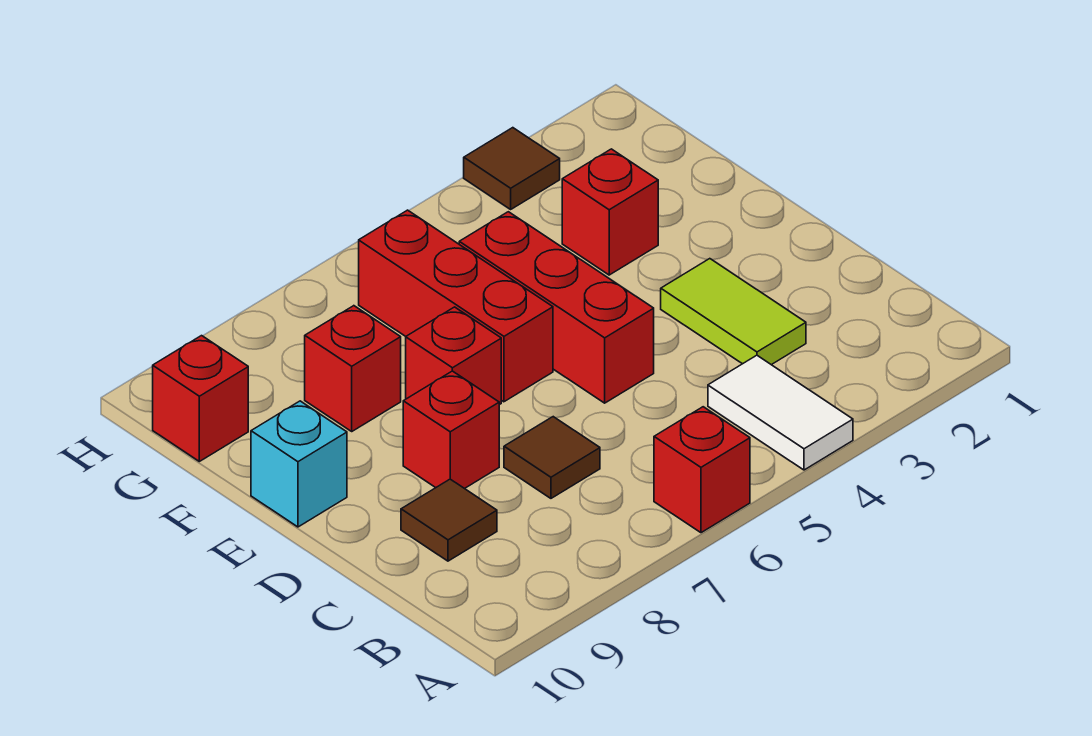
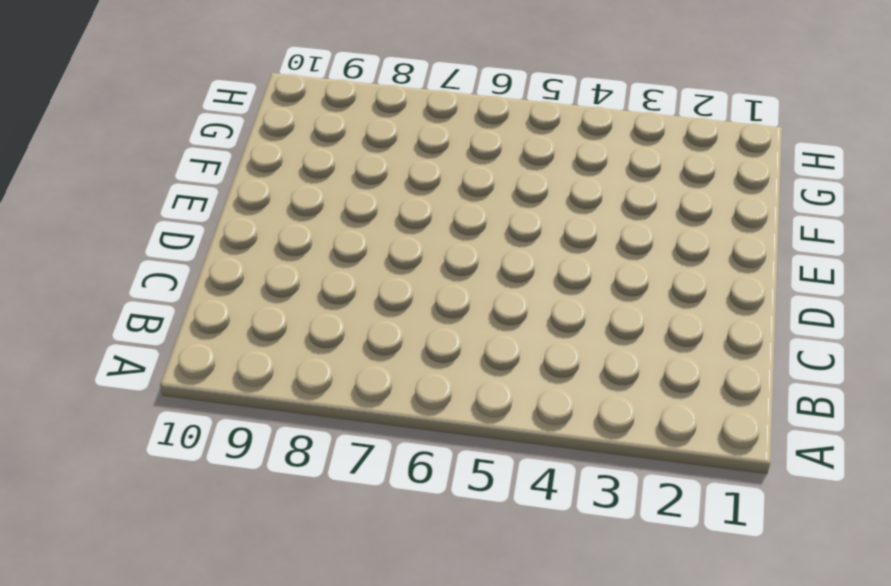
none -> white 1x2 tile [708,355,853,470]
none -> red 1x1 brick [654,407,750,533]
none -> lime 1x2 tile [661,259,806,365]

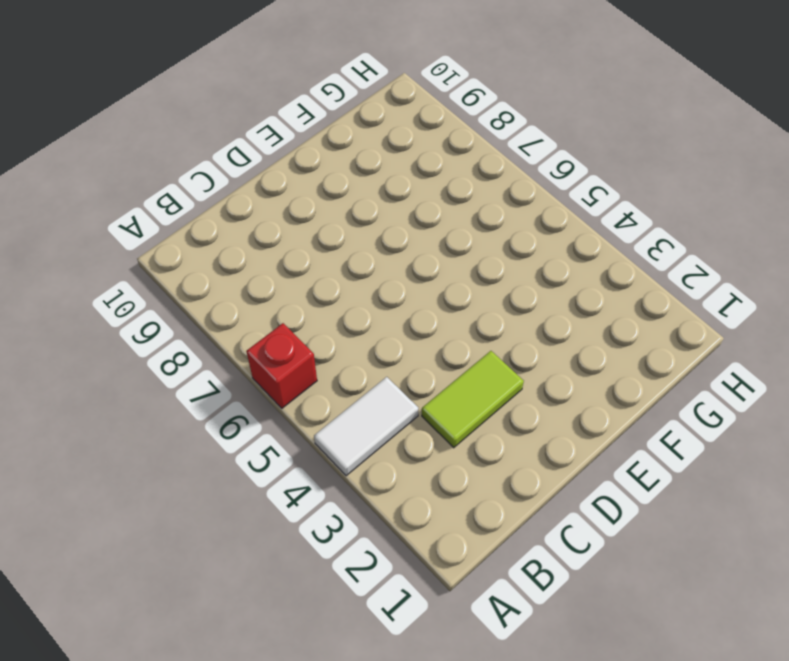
none -> brown 1x1 tile [504,417,600,498]
none -> brown 1x1 tile [401,479,497,561]
none -> red 1x3 brick [459,212,654,403]

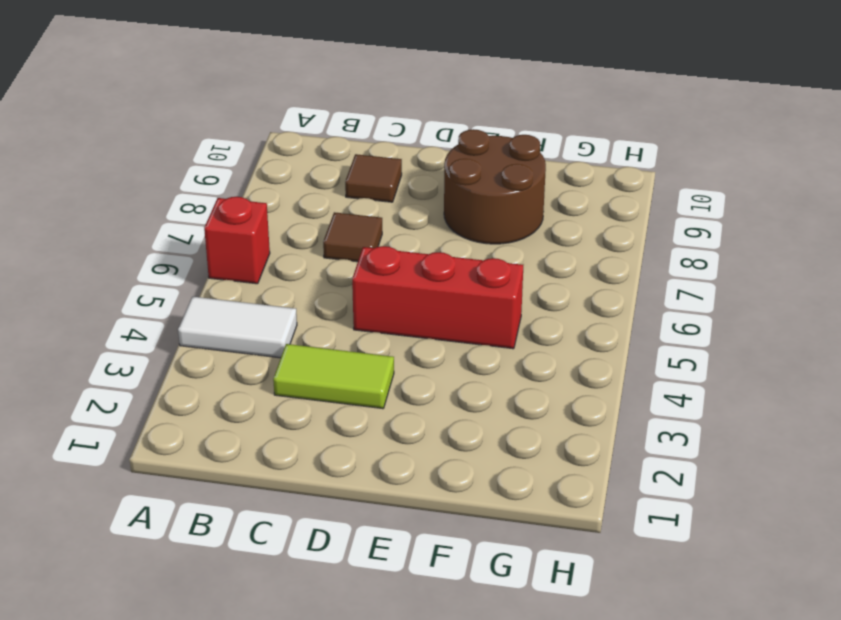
brown 2x2 round brick [444,129,546,244] -> red 1x1 brick [305,306,401,431]
none -> red 1x1 brick [403,371,499,489]
none -> red 1x3 brick [359,210,553,402]
none -> red 1x1 brick [406,307,501,405]

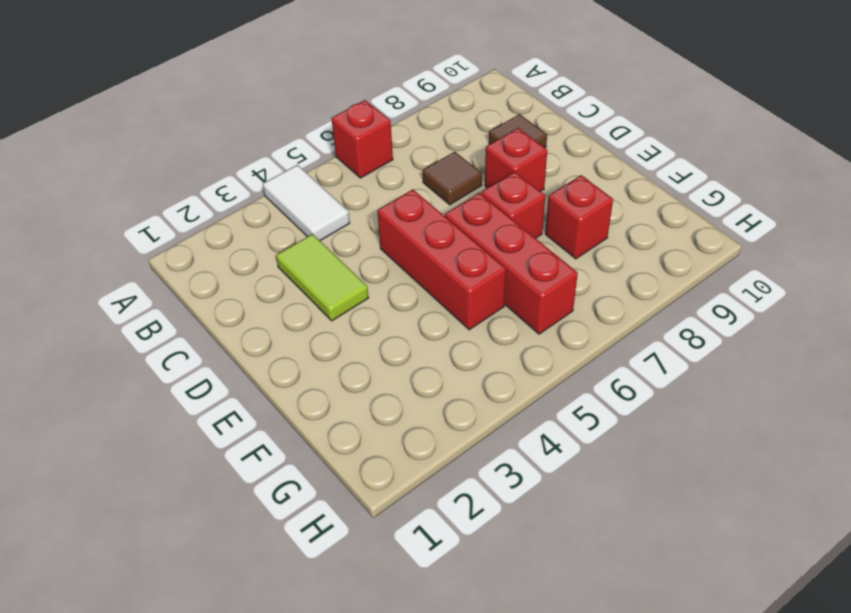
none -> cyan 1x1 brick [251,401,347,527]
none -> red 1x1 brick [562,149,658,275]
none -> red 1x1 brick [153,336,248,461]

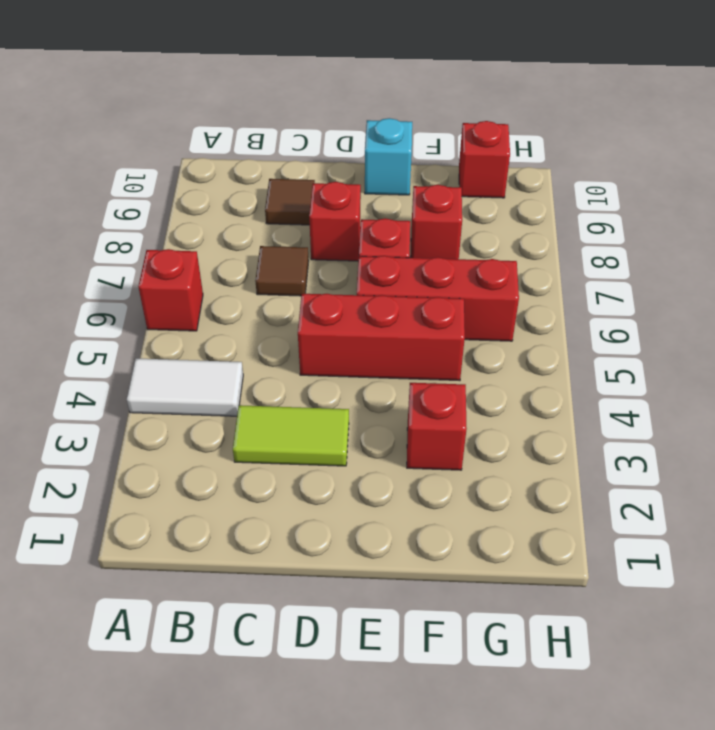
none -> brown 1x1 tile [464,128,560,209]

